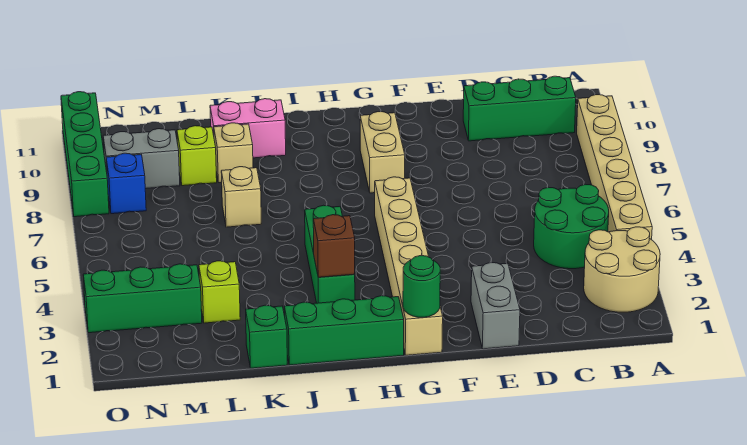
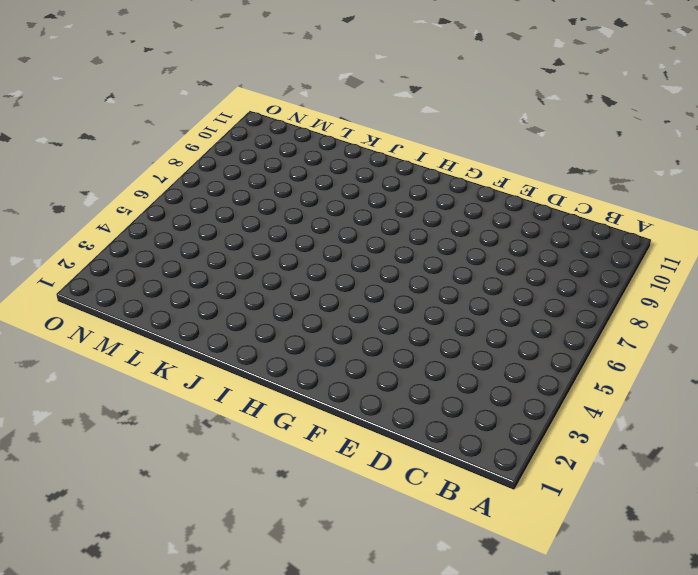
none -> tan 2x2 round brick [584,227,660,312]
none -> tan 1x6 brick [577,95,652,240]
none -> green 2x2 round brick [534,184,609,269]

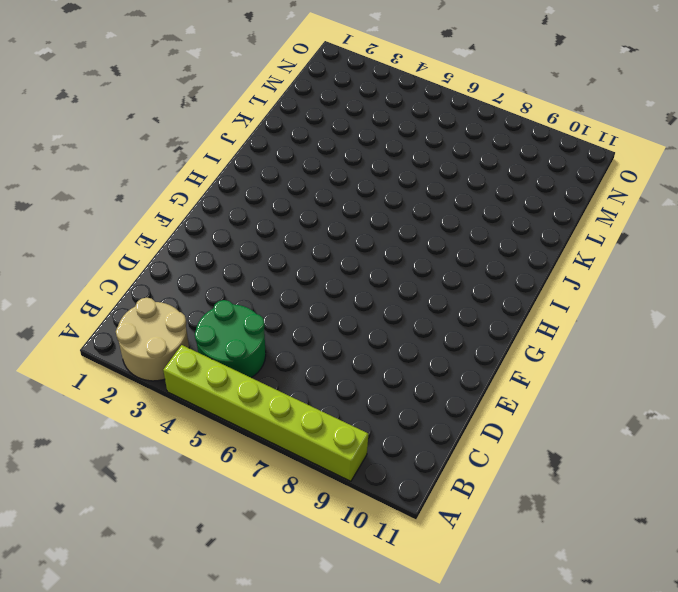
lime 1x6 brick [163,345,368,481] -> tan 1x6 brick [577,95,652,240]
none -> green 1x3 brick [463,76,576,141]
none -> grey 1x2 brick [471,263,520,349]
none -> tan 1x6 brick [375,177,443,355]

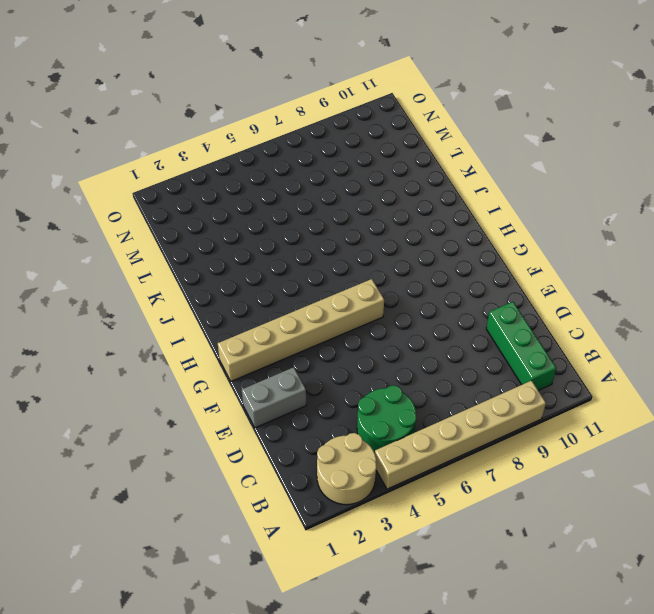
none -> tan 1x2 brick [360,112,405,193]
none -> green 1x3 brick [284,296,404,365]
none -> green 1x3 brick [305,205,355,303]

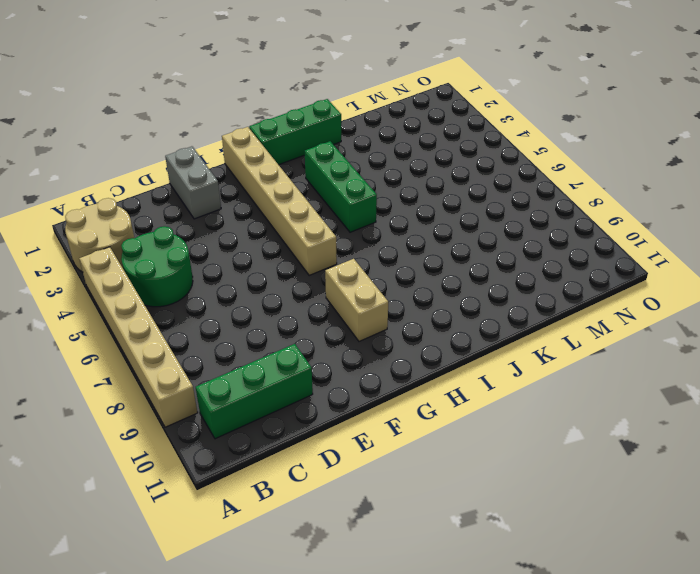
none -> pink 1x2 brick [210,99,286,158]
none -> green 1x1 brick [246,305,287,368]
none -> tan 1x1 brick [221,167,261,227]

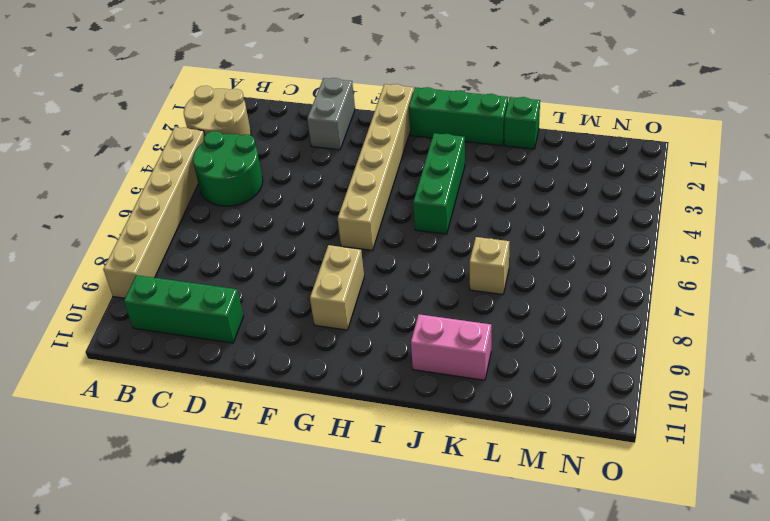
none -> tan 1x1 brick [214,123,253,183]
none -> lime 1x1 brick [199,261,240,323]
none -> lime 1x1 brick [177,126,217,186]

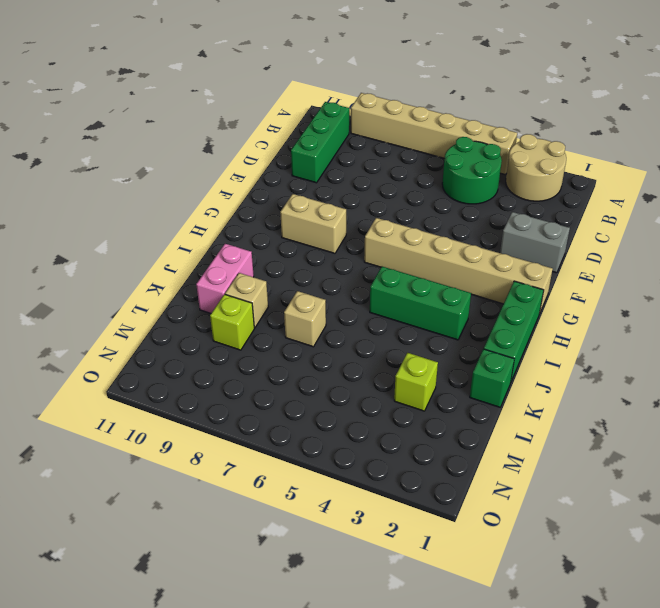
none -> green 1x3 brick [83,264,202,333]
none -> grey 1x2 brick [103,129,180,189]
none -> blue 1x1 brick [106,153,146,214]

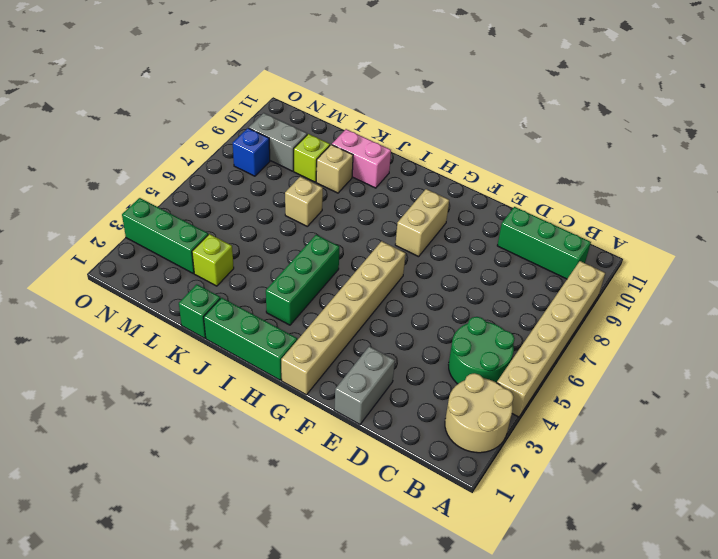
none -> green 1x4 brick [61,92,109,217]
none -> green 1x1 round brick [403,256,440,317]
none -> brown 1x1 brick [313,215,355,277]

